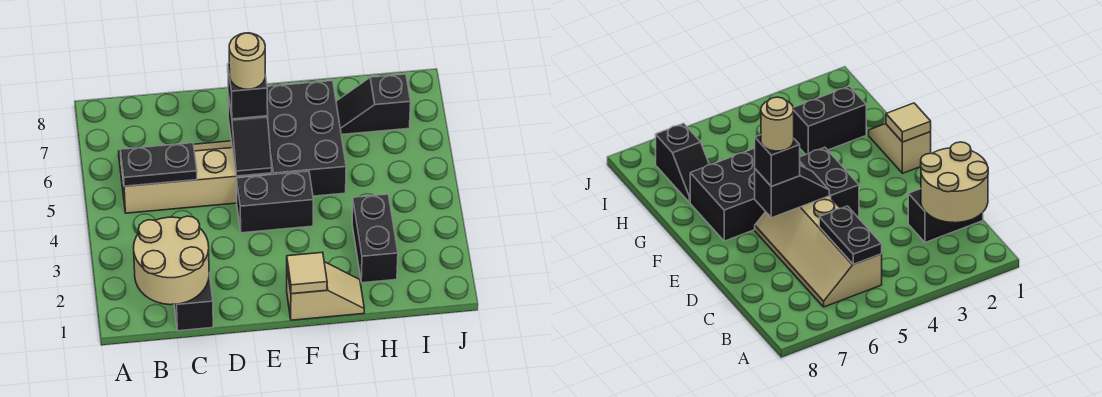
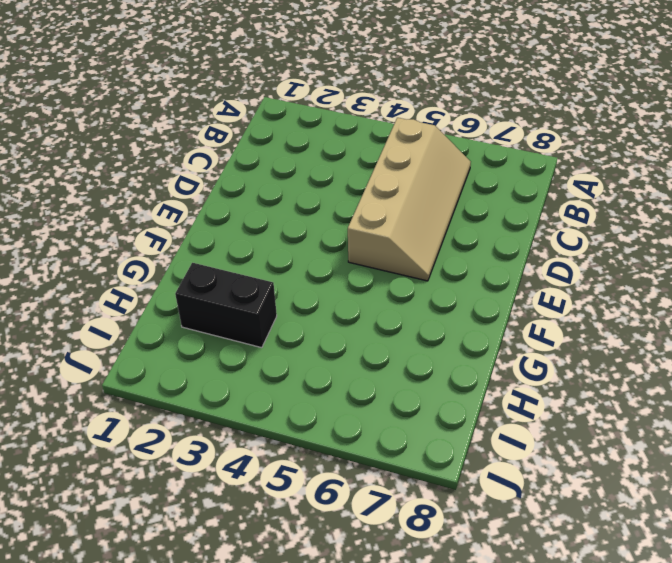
none -> black 1x2 brick [174,275,213,331]
none -> black 1x2 brick [237,171,313,233]
none -> tan 1x2 slope [287,262,364,320]

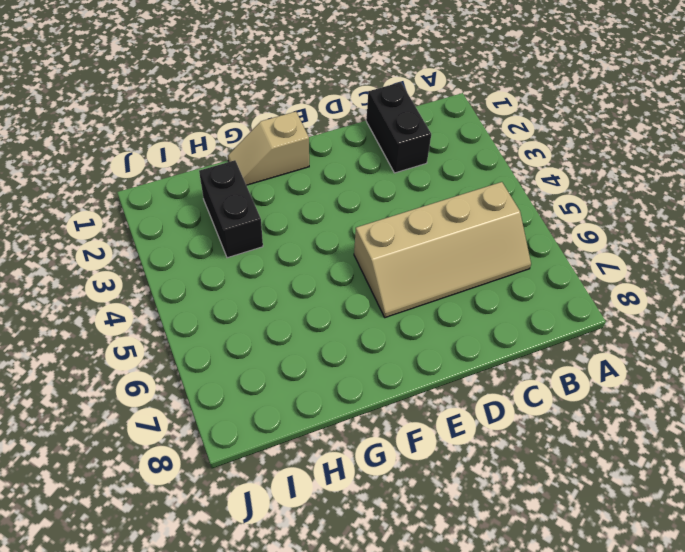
none -> black 1x2 brick [237,171,313,233]
none -> black 2x3 brick [267,81,346,196]
none -> black 1x2 slope [336,74,411,135]

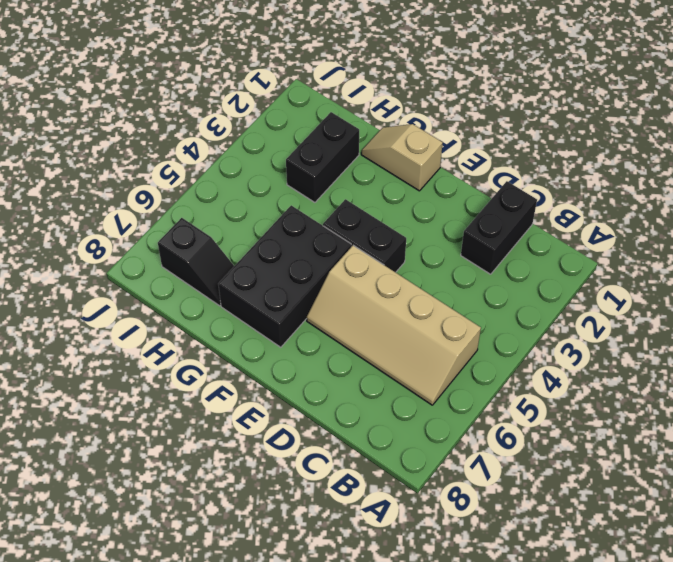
none -> tan 2x2 round brick [134,216,209,305]
none -> black 1x2 plate [121,143,197,186]
none -> black 1x2 slope [228,94,272,176]

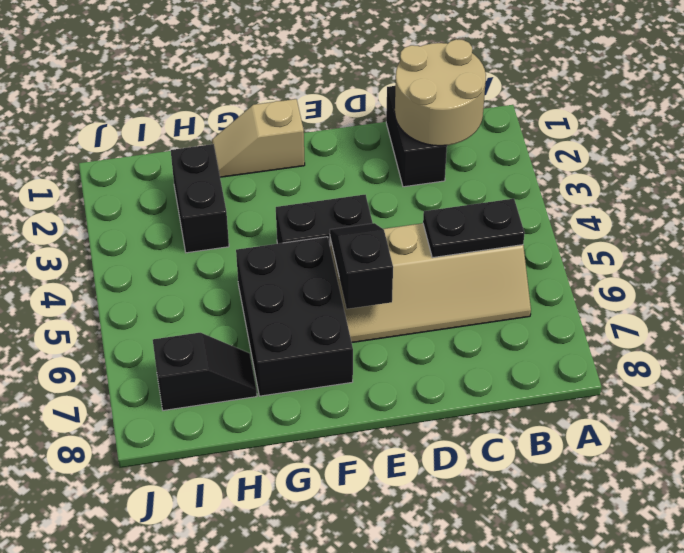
none -> tan 1x1 tile [287,252,327,294]
none -> black 1x1 brick [228,63,268,119]
none -> tan 1x1 round brick [229,33,265,89]

